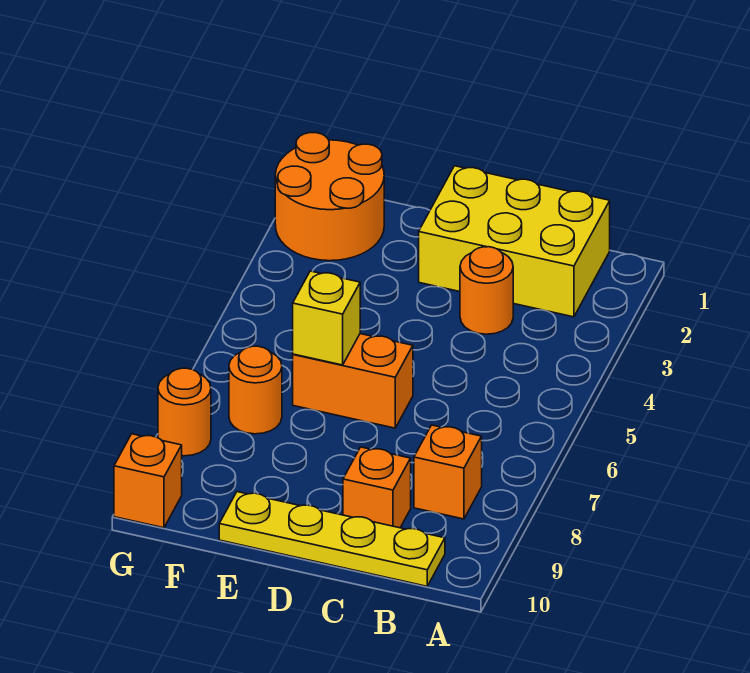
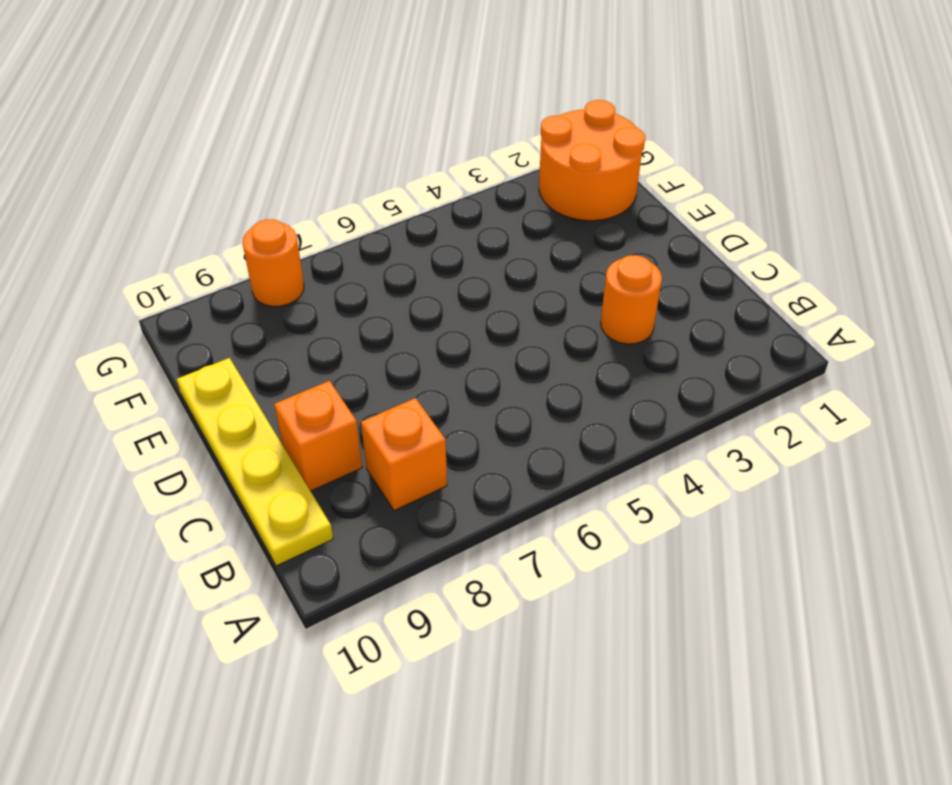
none -> yellow 2x3 brick [419,166,610,317]
none -> orange 1x2 brick [293,334,413,428]

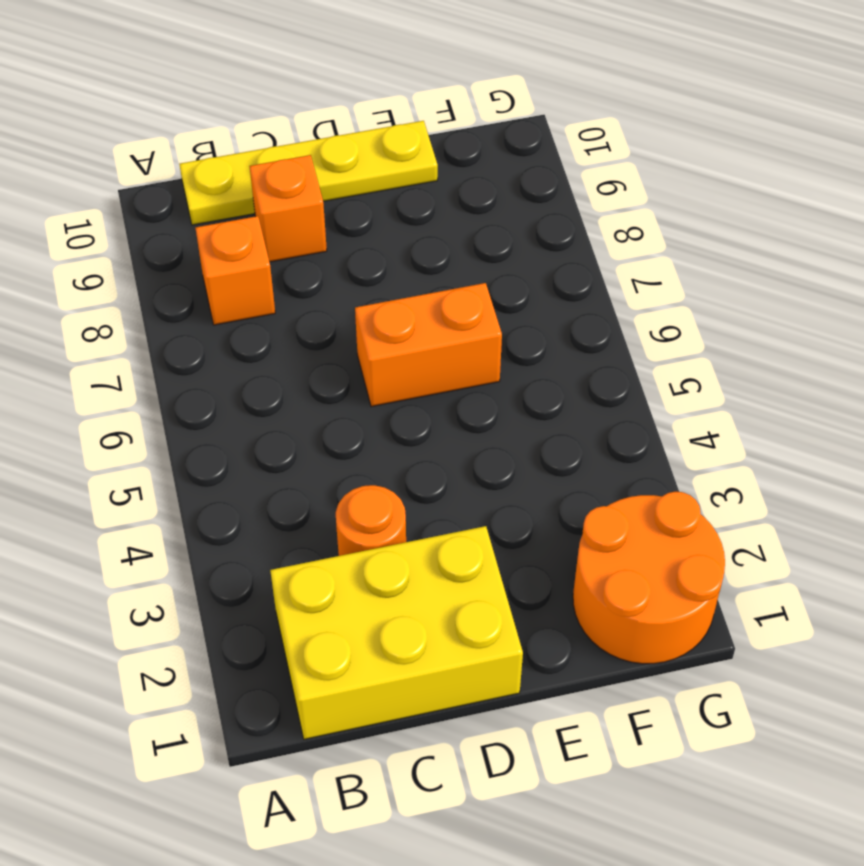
none -> orange 1x1 round brick [229,346,282,434]
none -> orange 1x1 round brick [158,368,211,456]

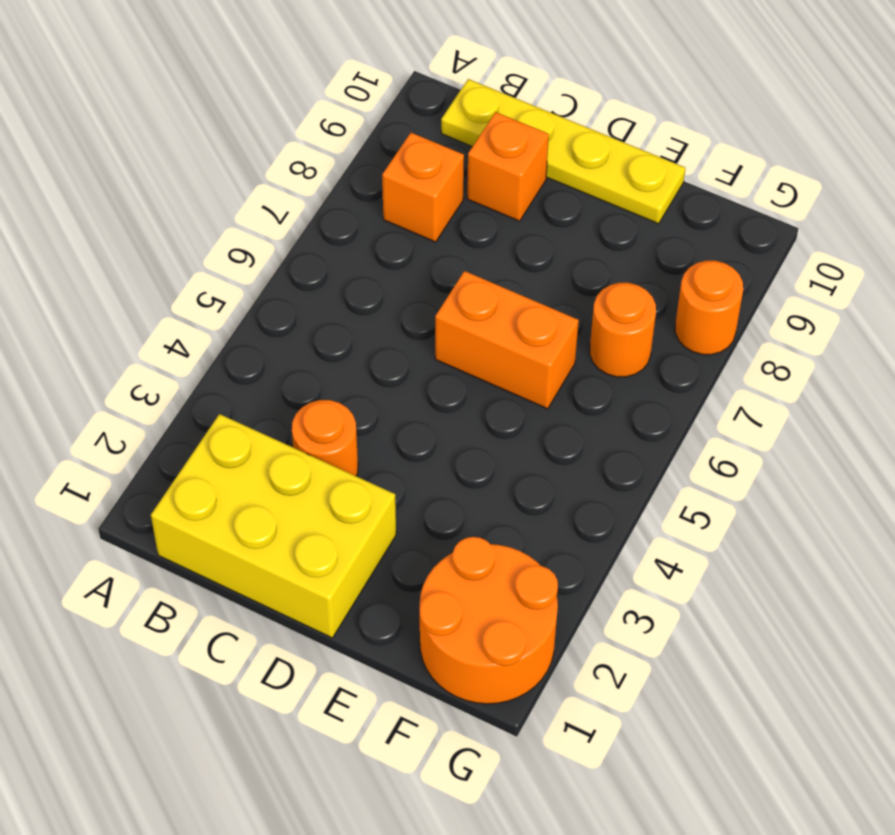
none -> orange 1x1 brick [114,434,182,528]
none -> yellow 1x1 brick [293,271,360,365]

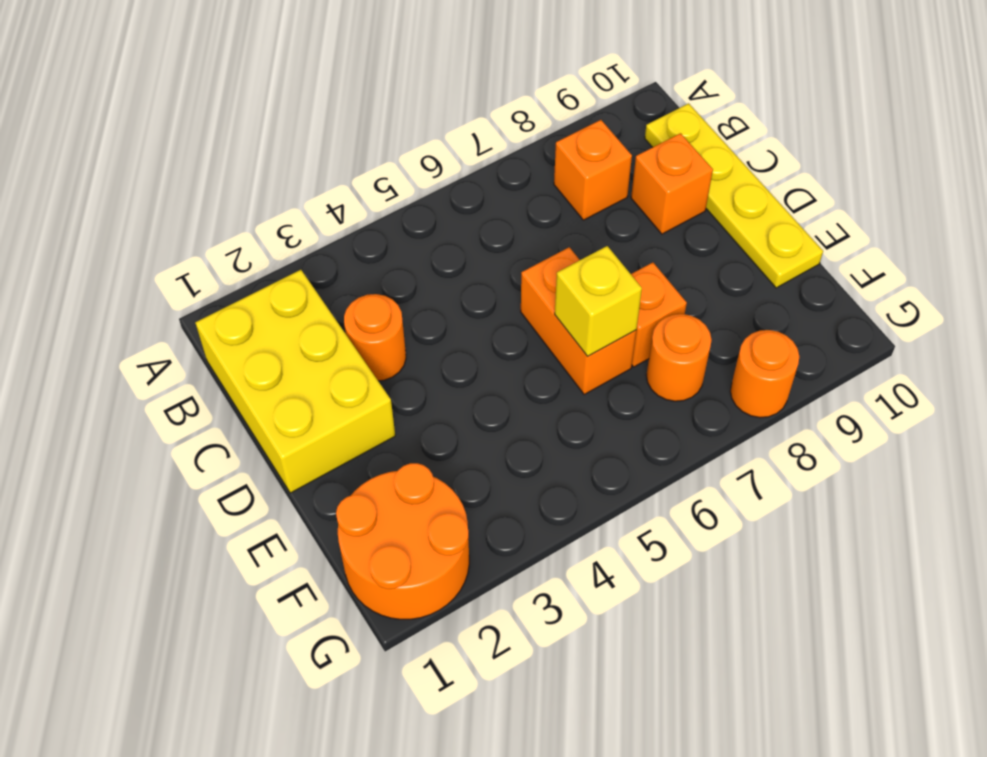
orange 1x1 brick [631,263,687,367] -> orange 1x1 brick moved to [114,434,182,528]

